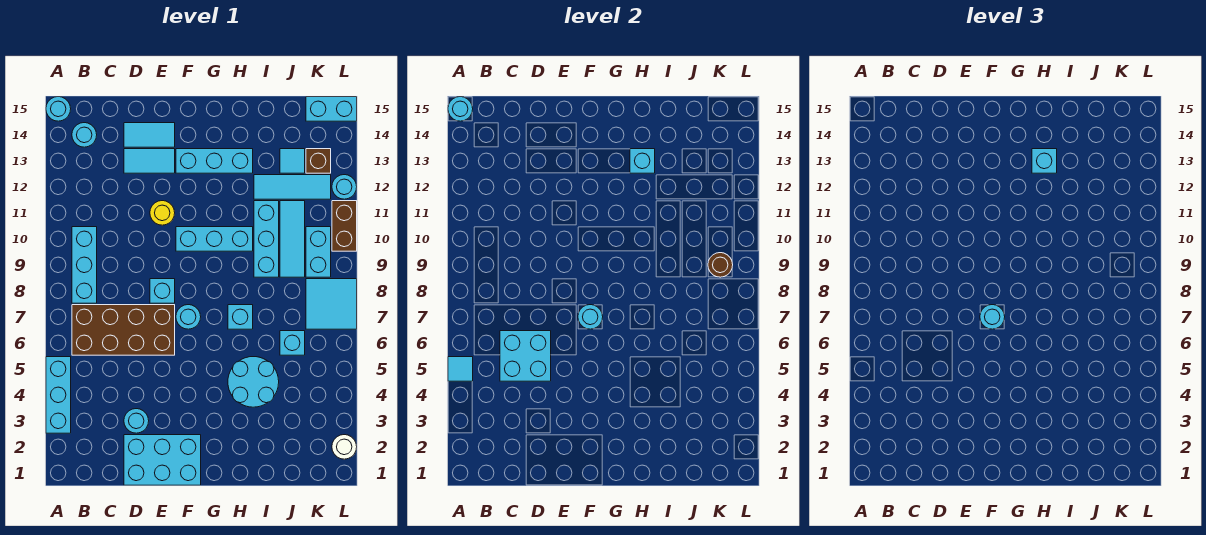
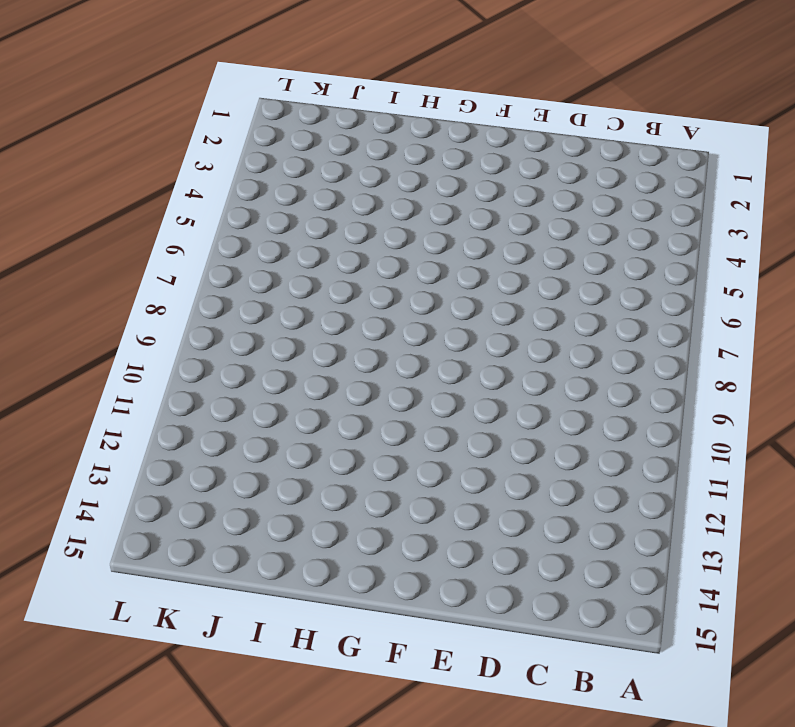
none -> cyan 1x3 brick [46,357,71,433]
none -> cyan 1x1 round brick [46,97,71,121]
none -> brown 2x4 brick [72,305,175,355]
none -> cyan 1x3 brick [72,227,97,303]

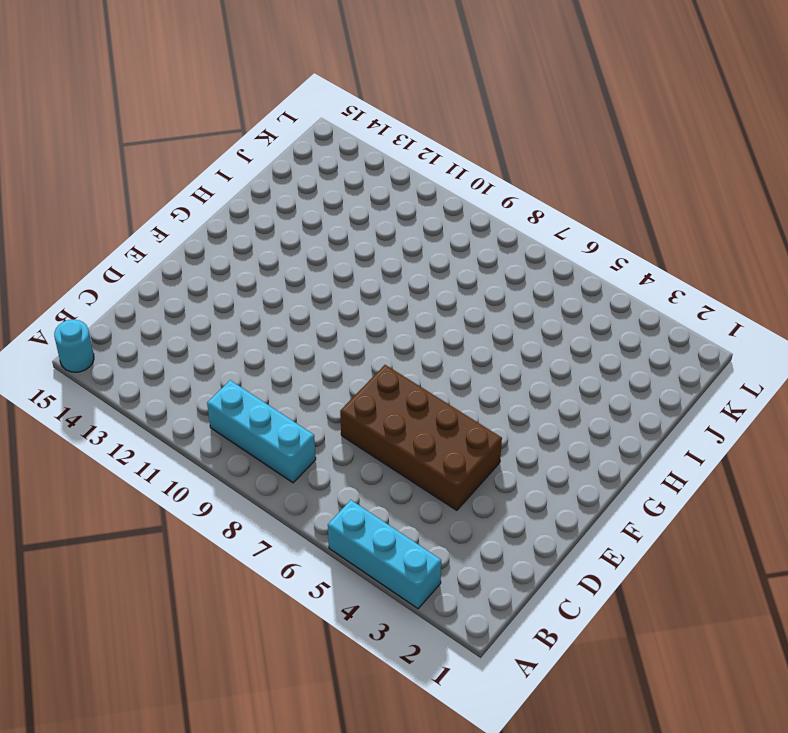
brown 2x4 brick [340,365,502,510] -> brown 2x4 brick turned to [72,305,175,355]
none -> cyan 1x1 round brick [72,123,97,147]
none -> cyan 2x3 brick [124,435,201,485]
none -> cyan 1x1 round brick [124,409,149,433]
none -> cyan 1x2 tile [124,149,175,173]

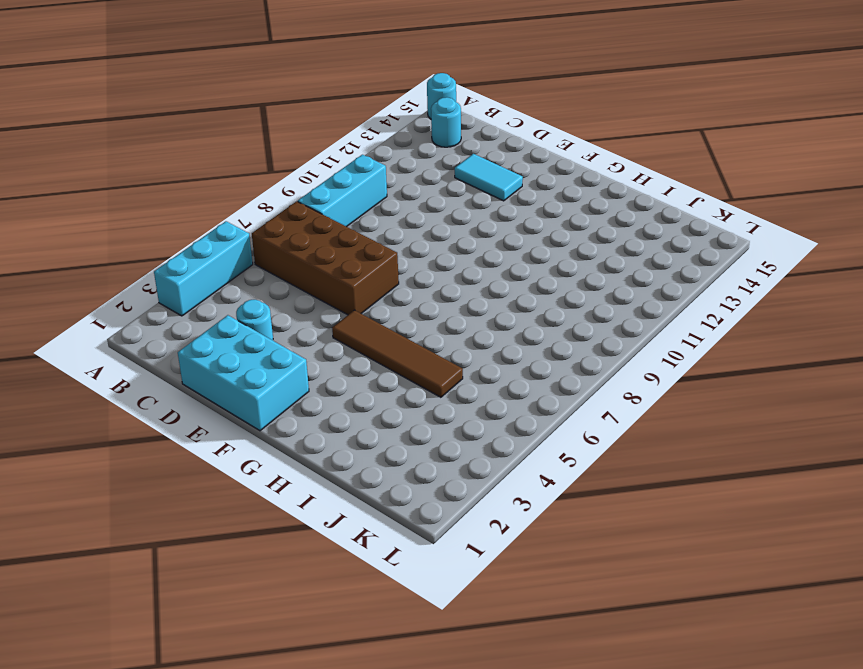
brown 1x4 tile [332,310,463,397] -> cyan 2x2 round brick [228,357,279,407]
none -> cyan 1x2 tile [124,123,175,147]
none -> cyan 1x1 brick [150,279,175,303]
none -> yellow 1x1 round brick [150,201,175,225]
none -> cyan 1x1 round brick [176,305,201,329]

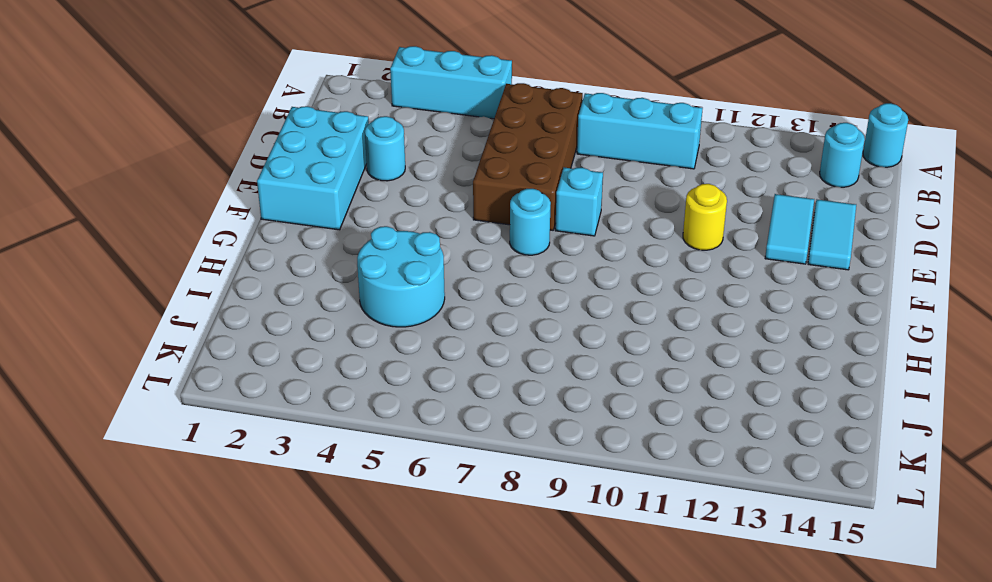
none -> cyan 1x3 brick [176,227,253,251]
none -> cyan 1x3 brick [176,149,253,173]
none -> cyan 1x1 brick [228,305,253,329]
none -> cyan 1x3 brick [254,201,279,277]

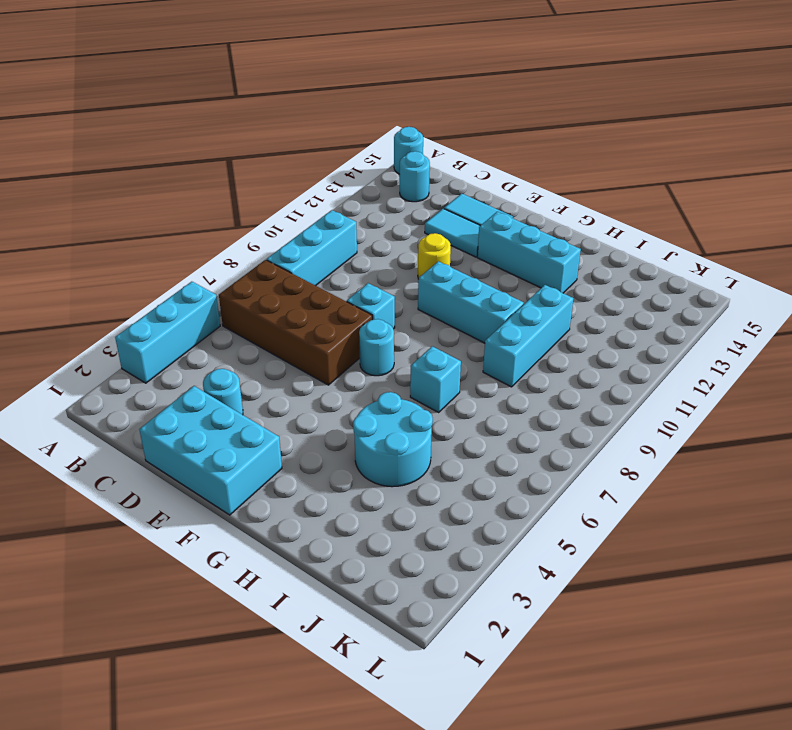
none -> cyan 1x3 tile [254,175,331,199]
none -> cyan 1x1 brick [280,331,305,355]
none -> cyan 1x3 tile [280,201,305,277]
none -> cyan 1x1 tile [280,149,305,173]

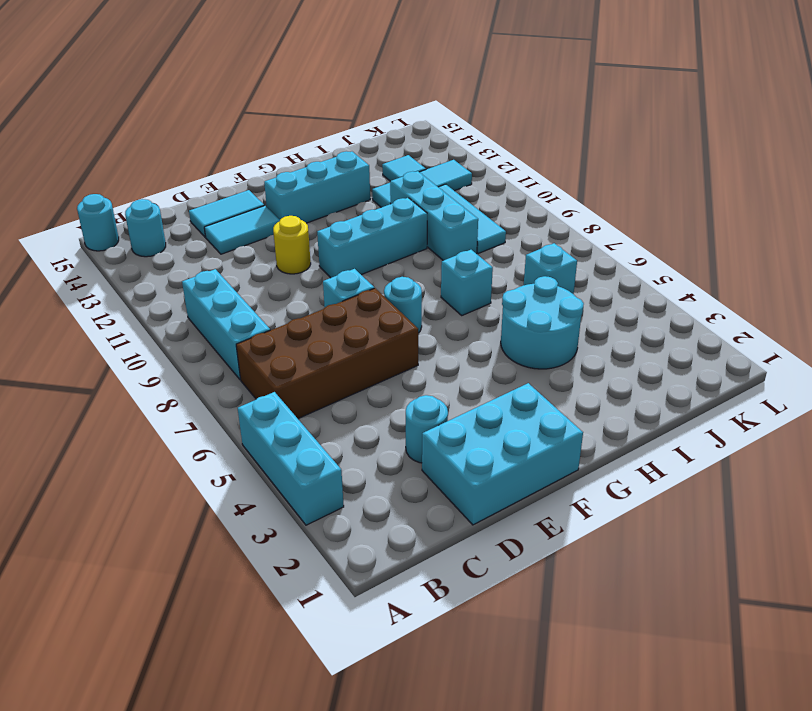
none -> cyan 2x2 tile [306,279,357,329]
none -> cyan 1x2 brick [306,227,331,277]
none -> brown 1x1 brick [306,149,331,173]
none -> cyan 1x2 brick [306,97,357,121]

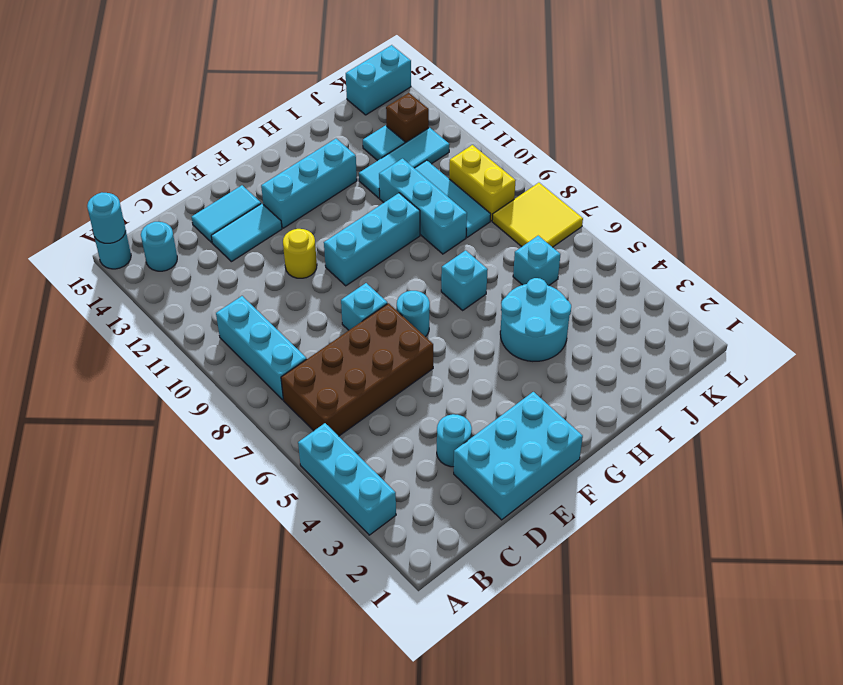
yellow 2x2 tile [492,183,583,247] -> cyan 2x2 tile [306,279,357,329]
yellow 1x2 brick [449,145,516,221] -> cyan 1x2 brick [306,227,331,277]
none -> white 1x1 round brick [332,435,357,459]
none -> brown 1x2 brick [332,201,357,251]
none -> cyan 1x1 round brick [332,175,357,199]
none -> cyan 1x1 tile [448,357,473,381]

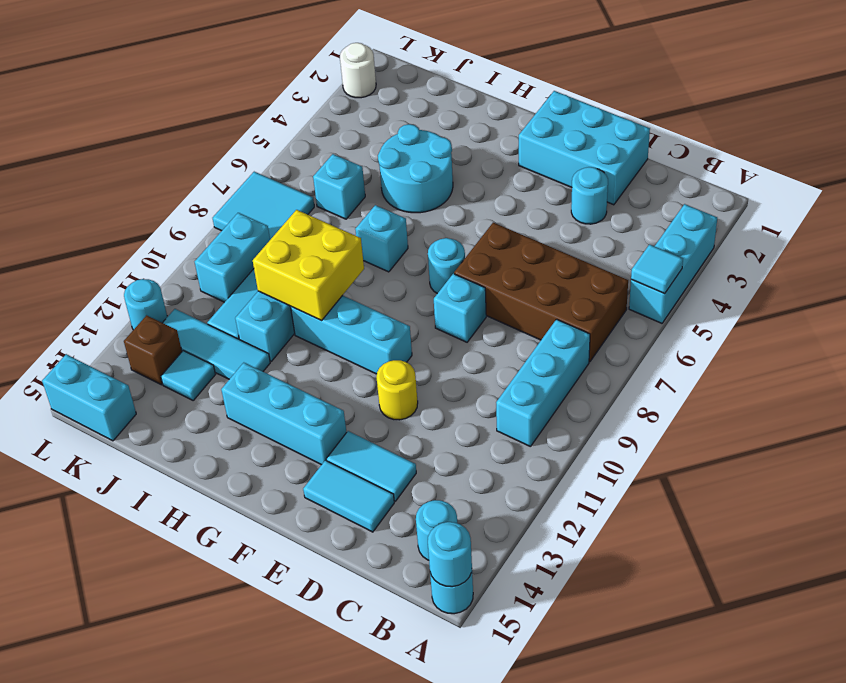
yellow 2x2 brick [253,210,364,321] -> none
none -> brown 1x2 brick [332,201,357,251]
none -> cyan 2x2 brick [500,331,551,381]
none -> cyan 1x1 round brick [578,305,603,329]
none -> cyan 1x1 brick [630,149,655,173]

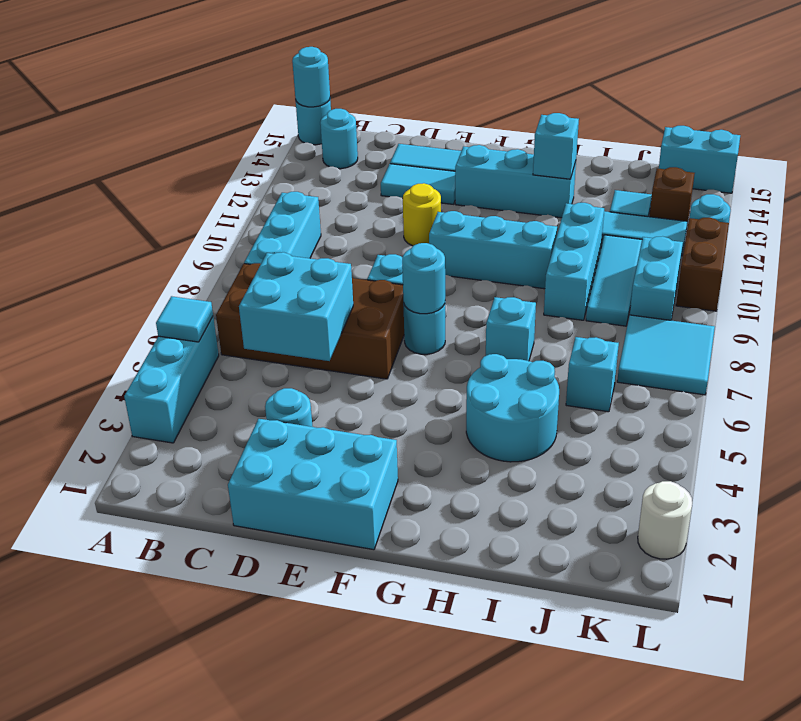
none -> brown 1x1 round brick [708,253,733,277]
none -> cyan 1x1 round brick [980,305,1005,329]
none -> cyan 1x1 brick [1032,149,1057,173]

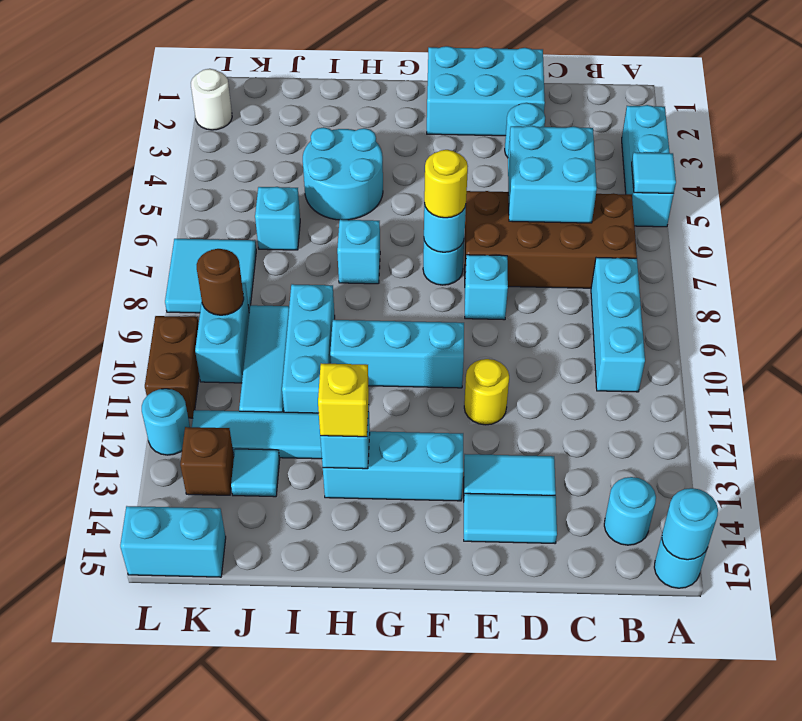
yellow 1x1 round brick [424,150,468,218] -> cyan 1x1 round brick [980,305,1005,329]
yellow 1x1 brick [318,364,369,437] -> cyan 1x1 brick [1032,149,1057,173]

